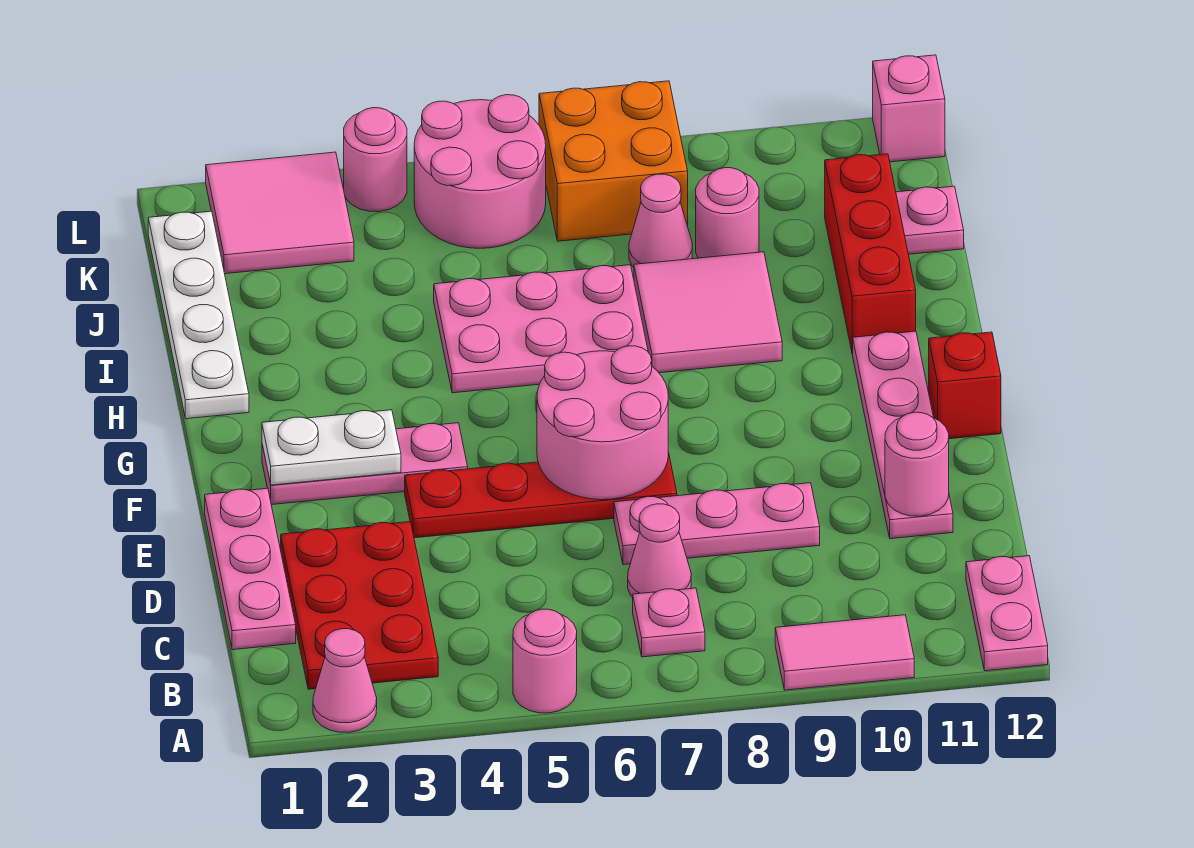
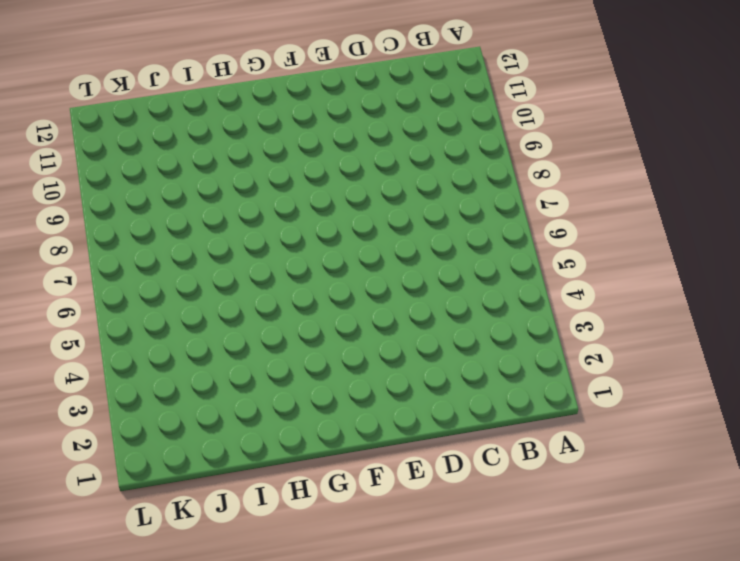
none -> pink 1x1 cone [313,629,377,732]
none -> pink 1x1 round brick [513,609,577,713]
none -> pink 1x2 tile [775,615,914,690]

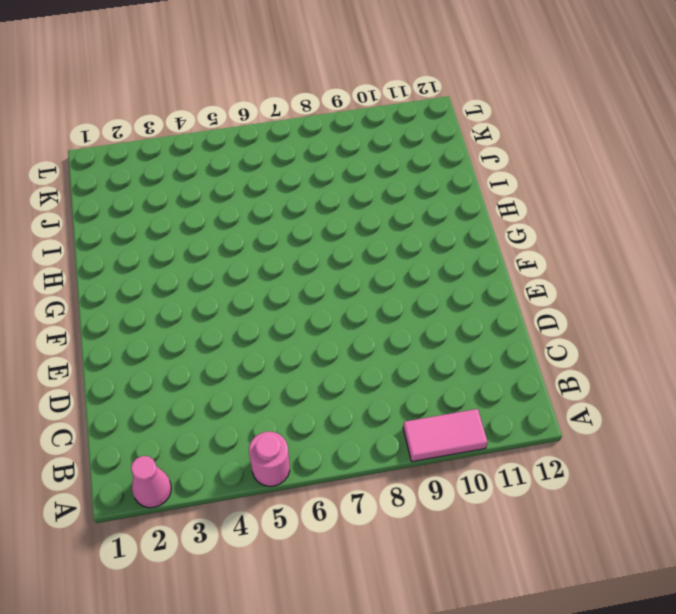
none -> pink 1x2 plate [966,556,1048,671]
none -> red 2x3 plate [281,522,438,689]
none -> pink 1x1 plate [633,588,705,657]

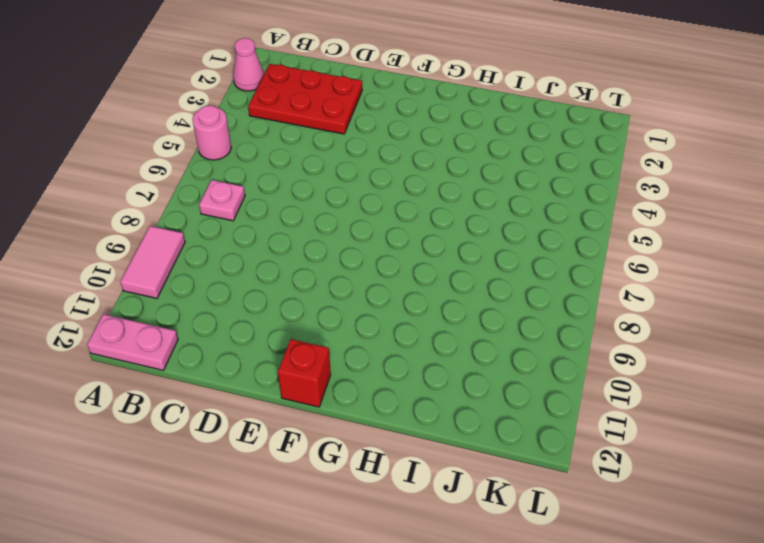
none -> pink 1x3 plate [205,488,296,650]
none -> pink 1x1 cone [628,504,691,597]
none -> pink 1x3 plate [614,483,820,565]

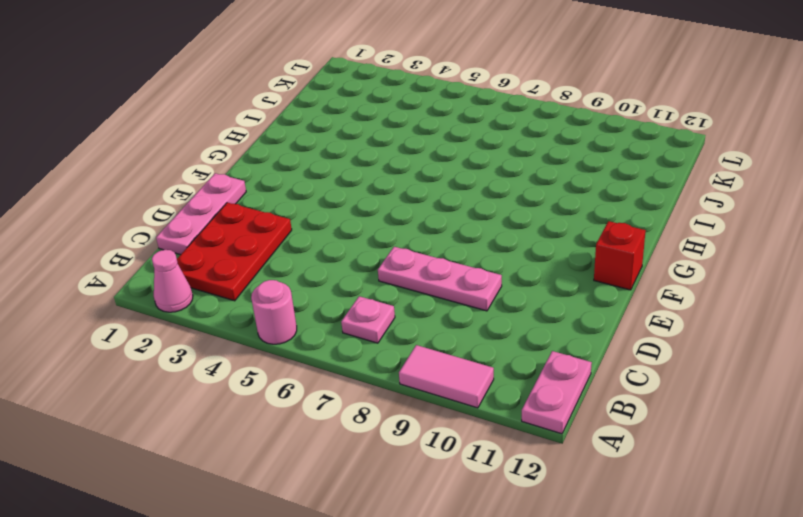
none -> pink 1x1 cone [628,504,691,597]
none -> pink 1x4 plate [853,331,953,539]
none -> red 1x4 plate [405,452,677,538]

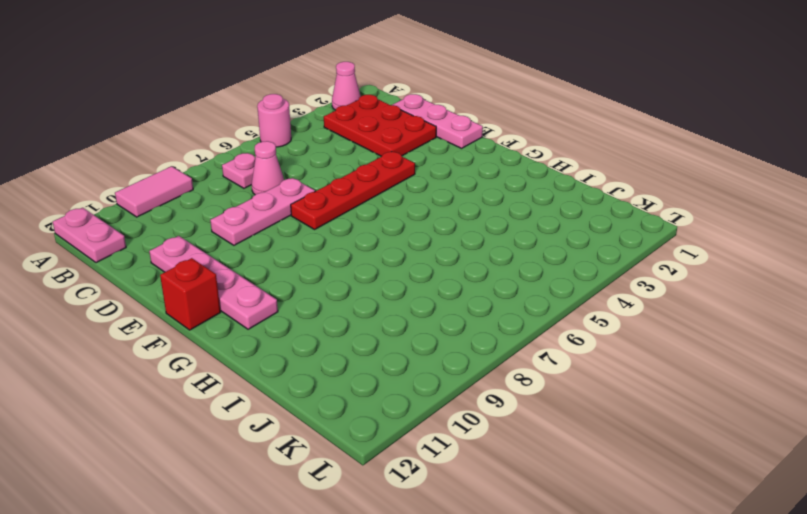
none -> pink 1x3 plate [262,423,468,505]
none -> white 1x4 plate [148,211,249,419]
none -> pink 2x3 plate [434,265,648,393]

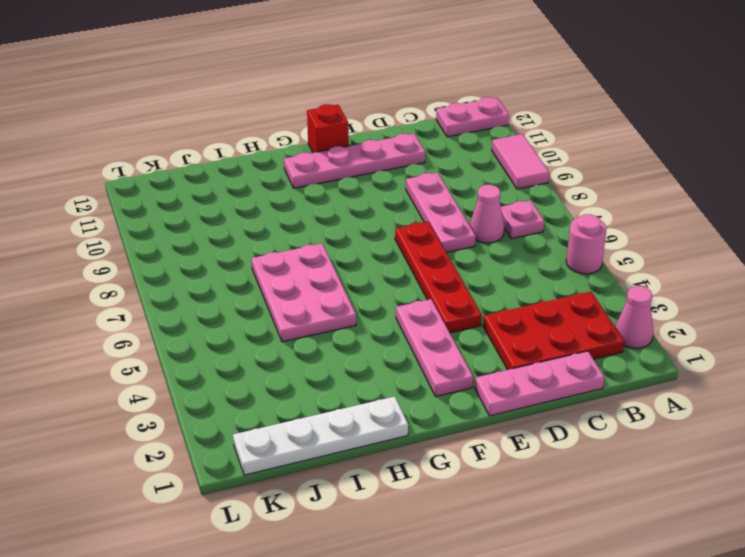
none -> pink 2x2 tile [634,252,782,373]
none -> red 1x3 brick [825,154,916,354]
none -> pink 1x1 cone [629,174,692,267]

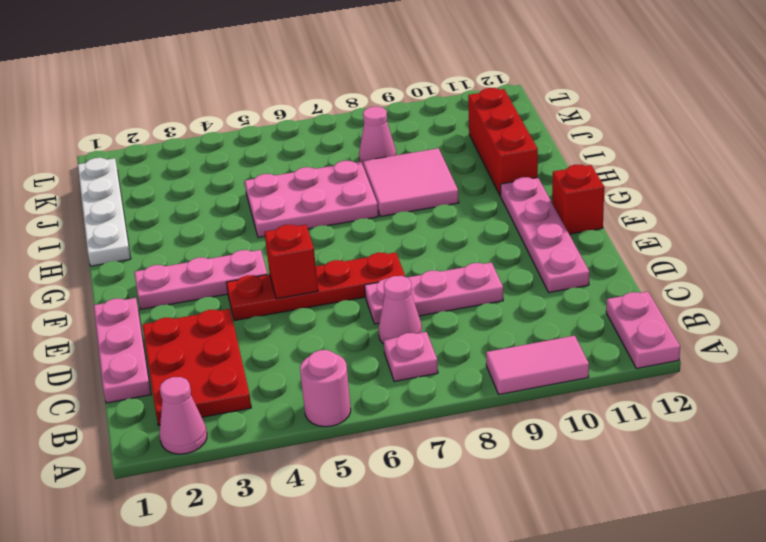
red 1x1 brick [265,225,318,299] -> none
none -> pink 1x1 round brick [696,168,759,258]
none -> pink 1x1 plate [896,186,964,254]
none -> pink 2x2 tile [206,152,354,274]

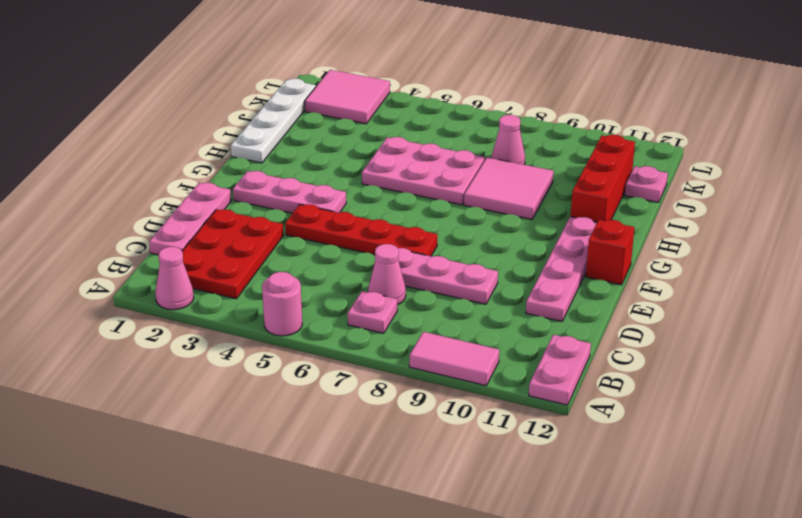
none -> pink 1x1 round brick [696,168,759,258]
none -> pink 2x2 round brick [414,95,546,248]
none -> orange 2x2 brick [539,81,688,241]

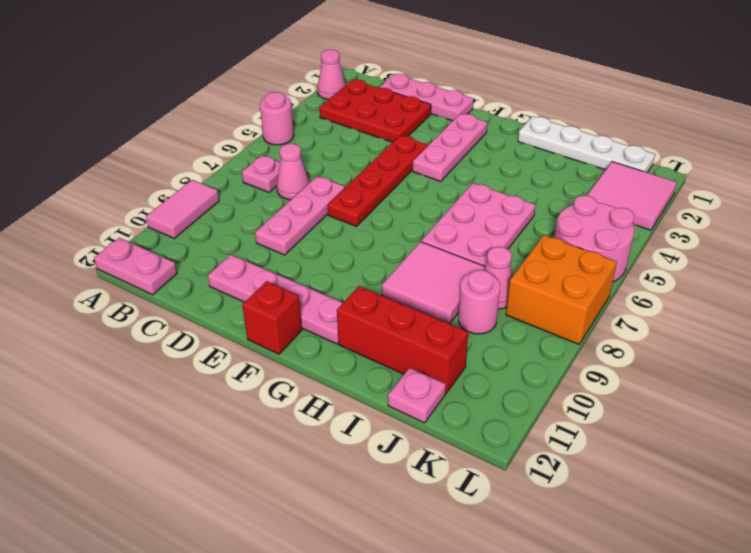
none -> pink 1x1 round brick [344,108,407,212]
none -> pink 1x1 brick [873,55,945,162]
none -> pink 1x1 round brick [885,412,949,516]

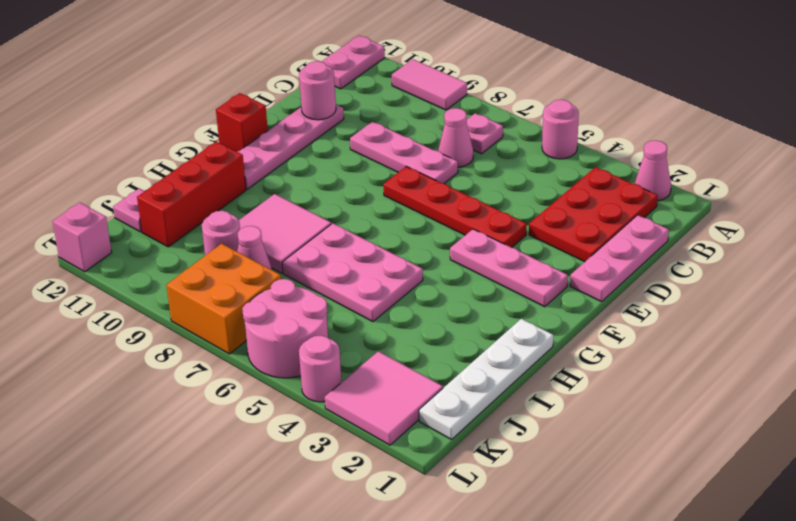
none -> pink 2x2 round brick [537,346,668,500]
none -> white 1x2 plate [262,410,401,485]

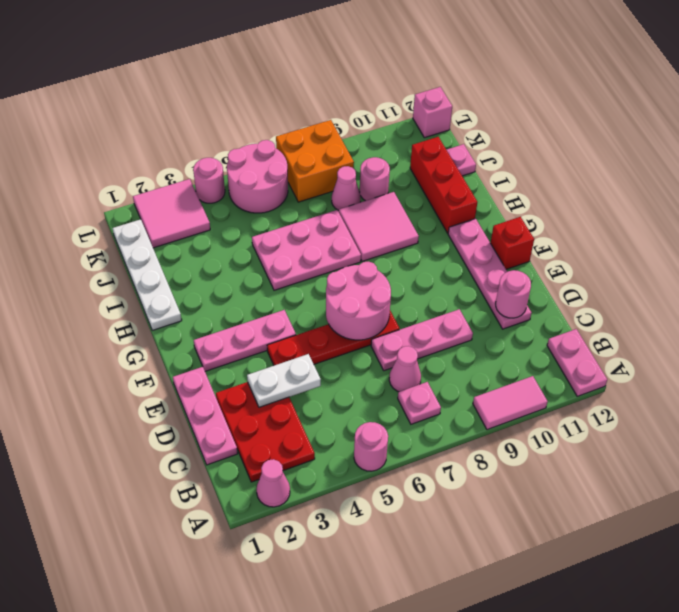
white 1x2 plate [247,354,321,407] -> white 1x2 plate moved to [262,410,401,485]

